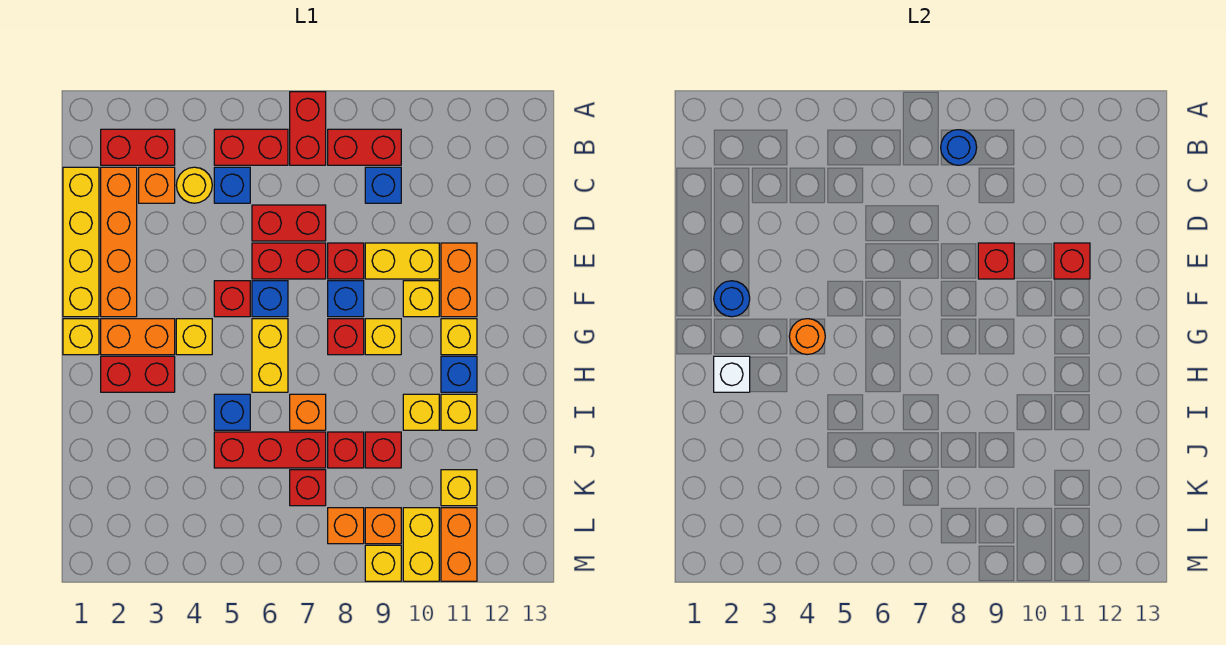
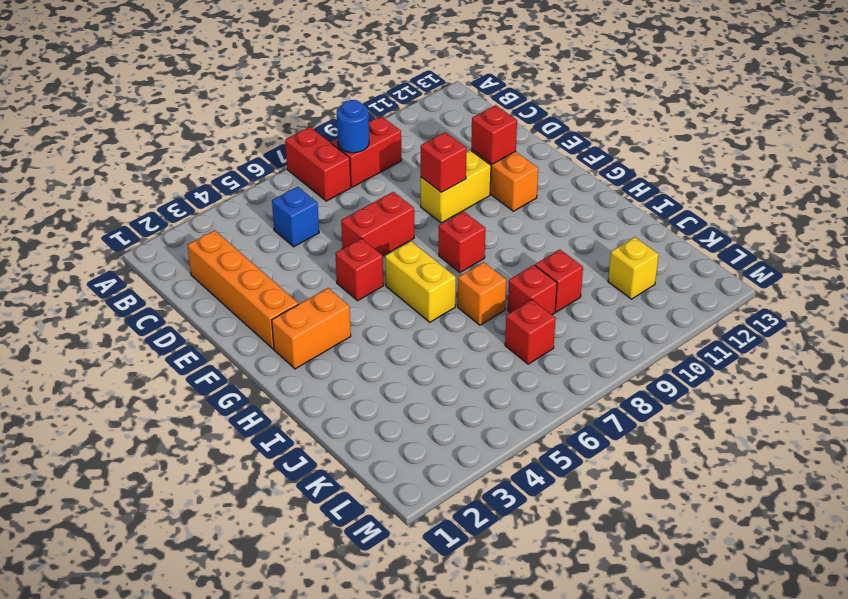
none -> red 1x2 brick [101,129,175,165]
none -> red 1x2 brick [214,129,288,165]
none -> yellow 1x4 brick [63,167,99,317]
none -> orange 1x1 brick [139,167,175,203]

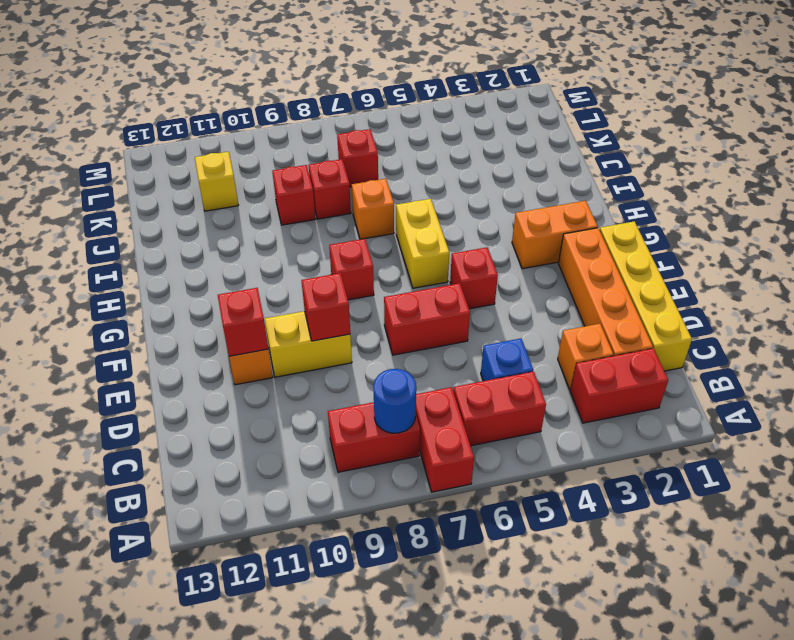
none -> yellow 1x1 round brick [176,167,212,203]
none -> blue 1x1 brick [365,167,401,203]
none -> red 1x2 brick [252,205,326,241]
none -> red 1x1 brick [328,243,364,279]

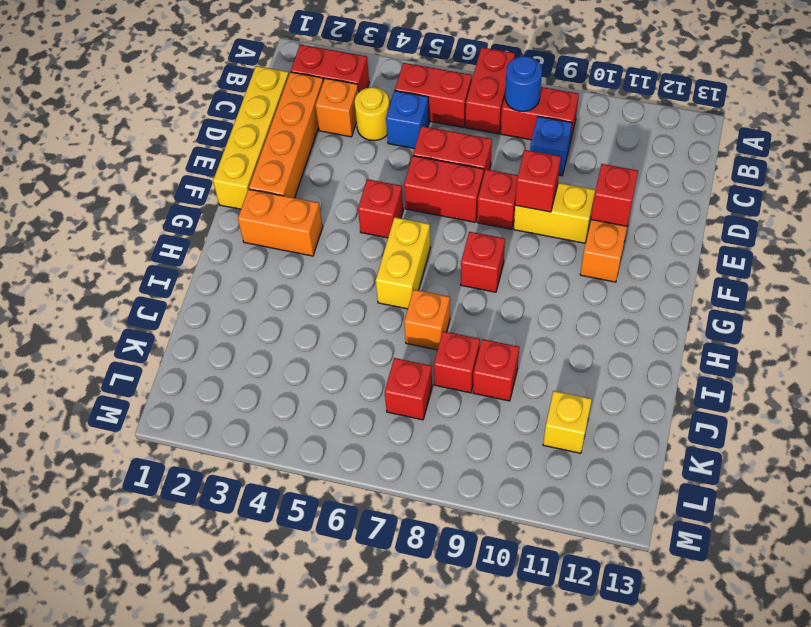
none -> blue 1x1 brick [252,281,288,317]
none -> blue 1x1 brick [328,281,364,317]
none -> yellow 1x1 brick [403,281,439,317]
none -> yellow 1x1 brick [63,319,99,355]

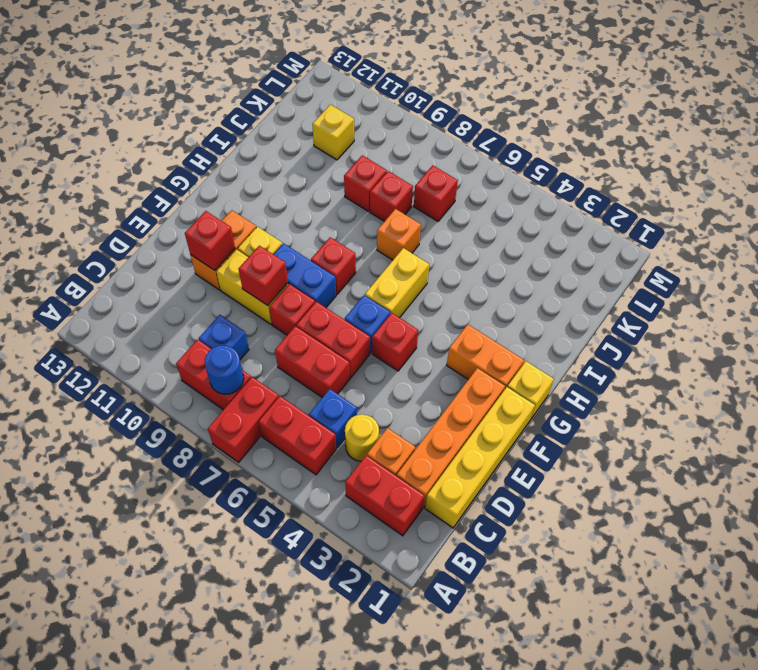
blue 1x2 brick [274,243,336,307] -> blue 1x1 brick [328,281,364,317]
none -> yellow 1x1 brick [176,319,212,355]
none -> yellow 1x1 brick [365,319,401,355]
none -> yellow 1x1 brick [441,319,477,355]
none -> red 1x2 brick [101,356,175,392]

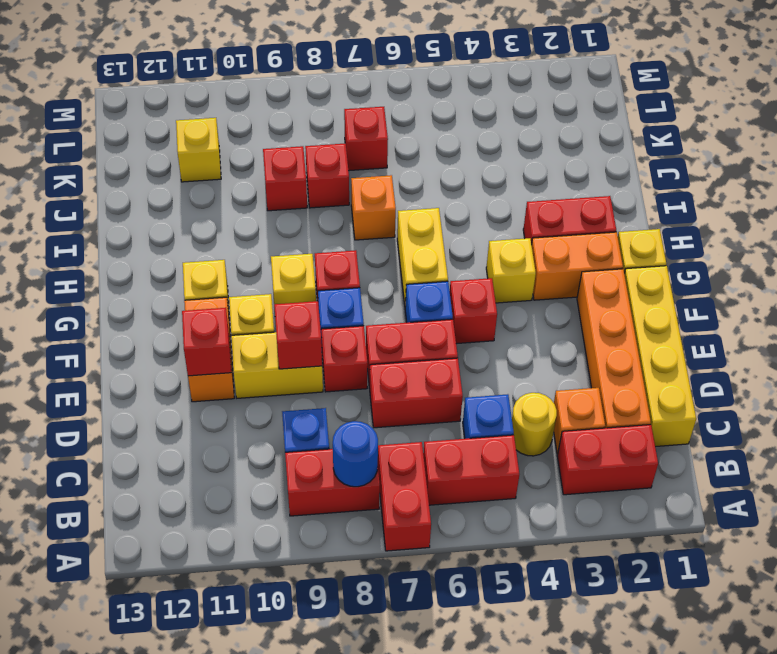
none -> blue 1x1 brick [441,356,477,392]
none -> blue 1x1 brick [214,394,250,430]
none -> yellow 1x1 brick [403,394,439,430]
none -> yellow 1x1 brick [441,394,477,430]

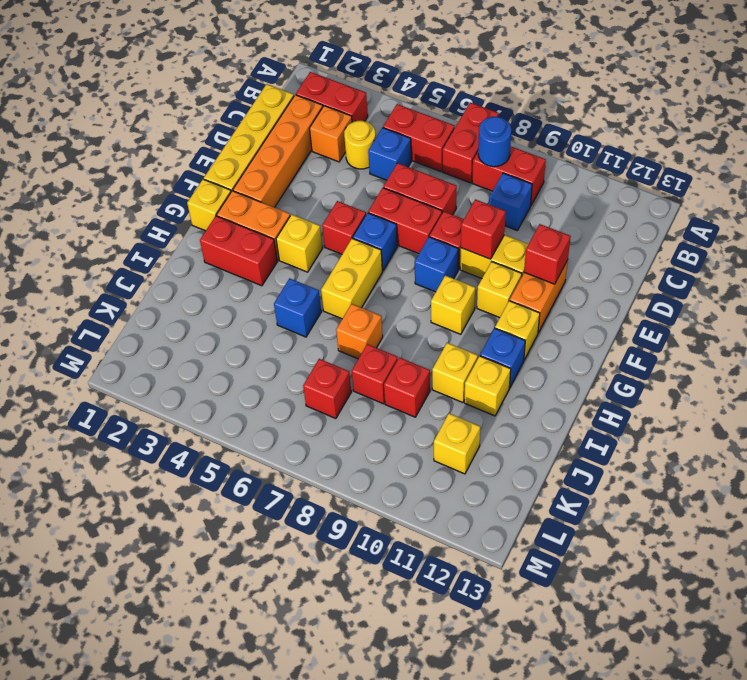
none -> red 1x1 brick [328,319,364,355]
none -> red 1x3 brick [214,432,326,468]
none -> orange 1x1 brick [328,508,364,544]
none -> orange 1x1 brick [365,508,401,544]

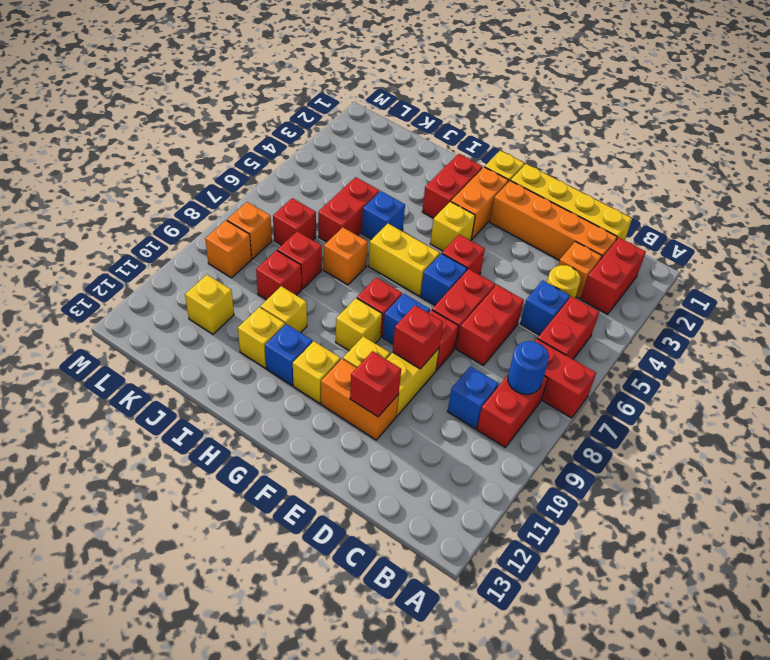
red 1x2 brick [318,177,380,242] -> red 1x3 brick [214,432,326,468]
none -> yellow 1x2 brick [403,508,439,581]
none -> orange 1x2 brick [441,508,477,581]
none -> yellow 1x1 brick [365,545,401,581]
none -> blue 1x1 round brick [714,281,750,317]

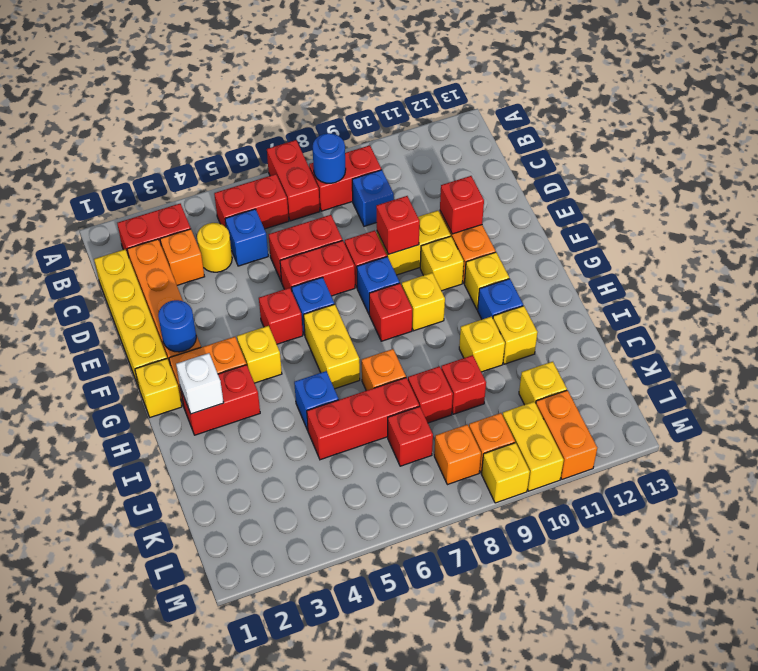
none -> orange 1x1 round brick [789,319,825,355]

